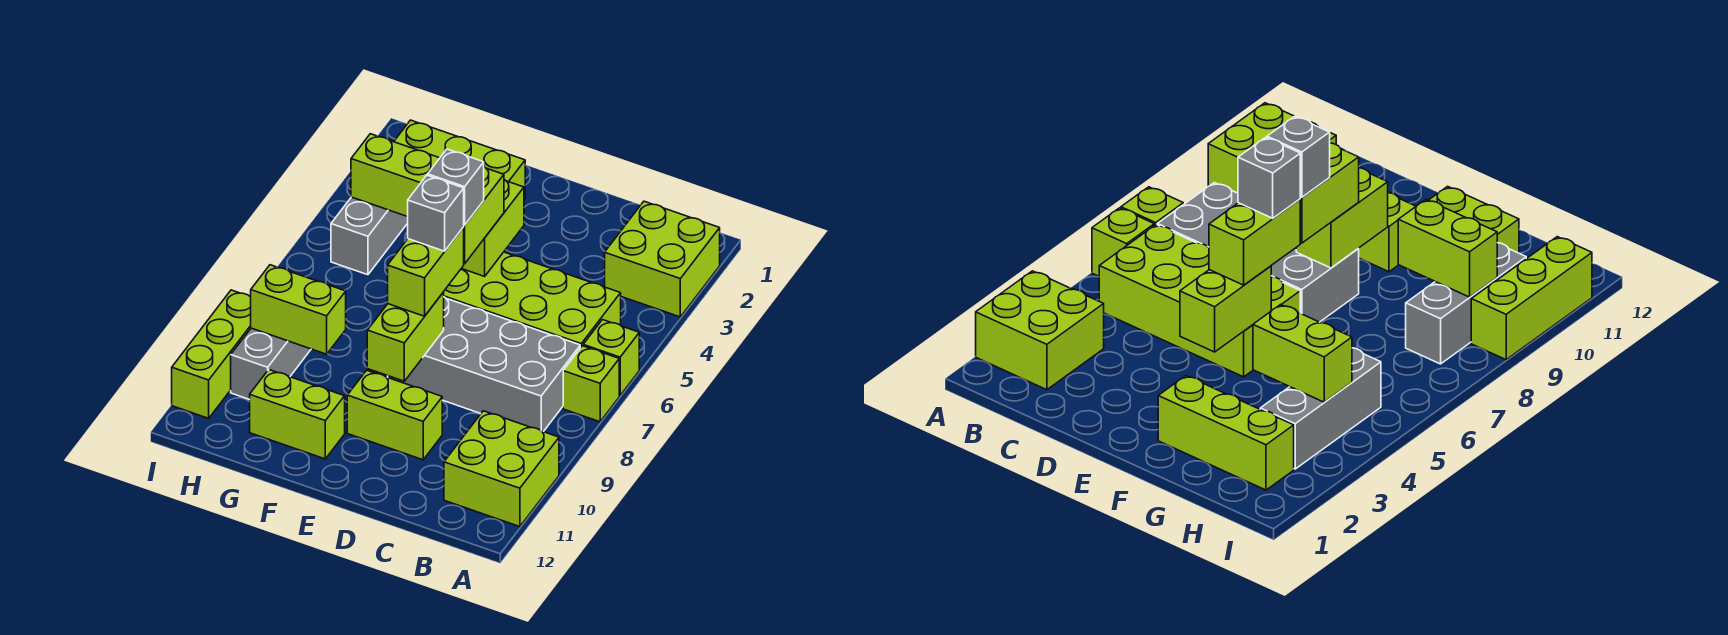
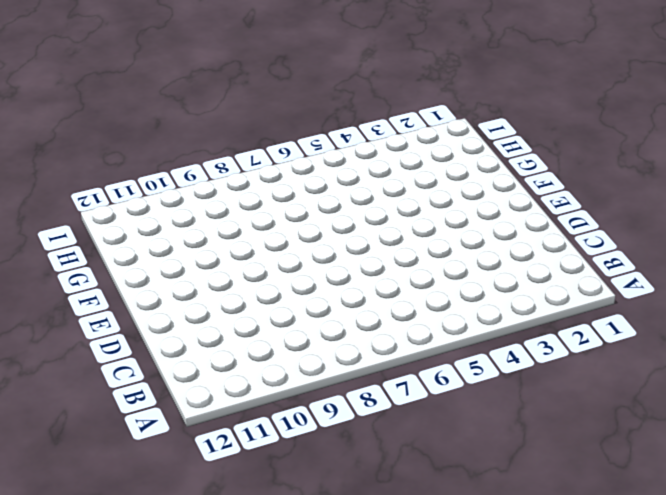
none -> lime 2x2 brick [605,201,720,317]
none -> lime 1x1 brick [583,320,639,395]
none -> lime 1x1 brick [563,346,619,422]

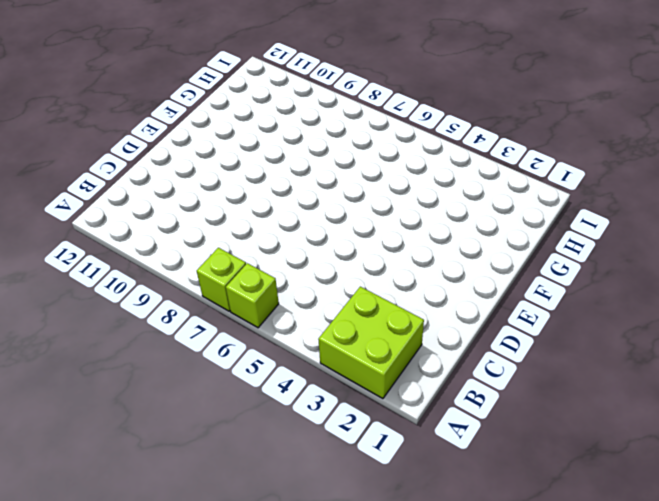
none -> lime 2x2 brick [444,411,559,527]
none -> lime 2x4 brick [444,252,621,348]
none -> grey 2x4 brick [388,297,580,432]

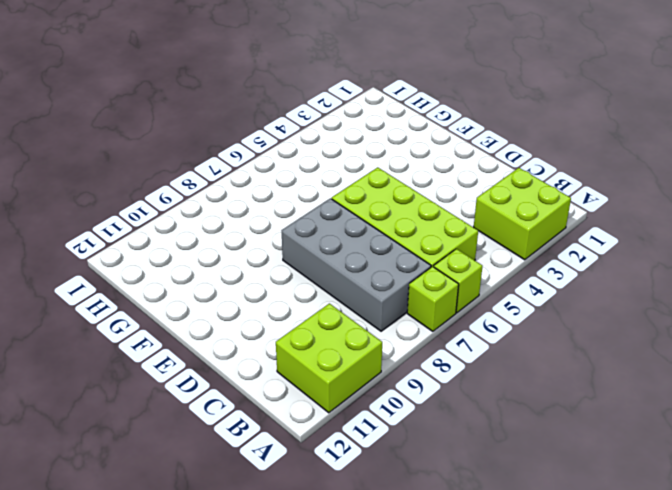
none -> lime 1x2 brick [347,370,442,460]
none -> lime 1x3 brick [394,120,525,199]
none -> lime 1x2 brick [250,370,345,459]

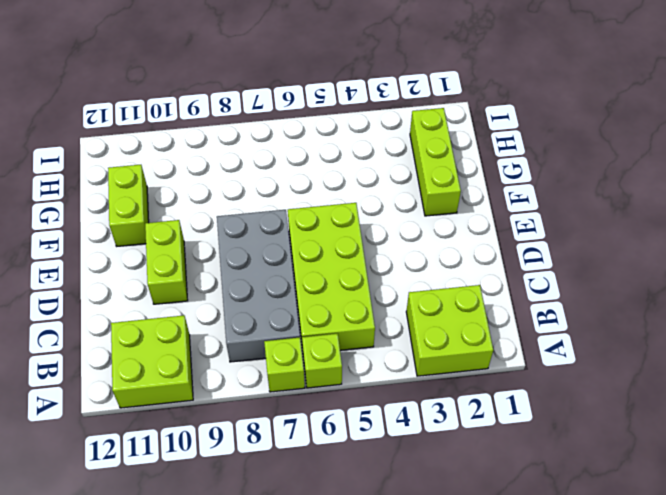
none -> grey 1x3 brick [331,197,408,275]
none -> grey 1x3 brick [231,328,311,400]
none -> lime 1x3 brick [172,290,251,418]

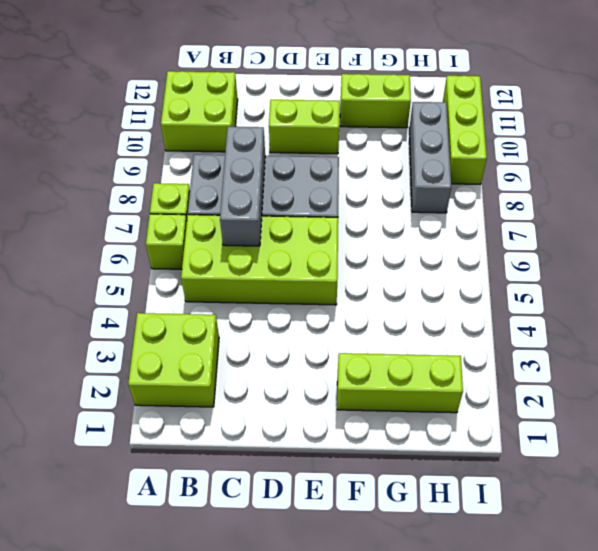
grey 1x3 brick [220,127,265,246] -> grey 1x3 brick moved to [331,197,408,275]
none -> lime 1x2 brick [461,180,524,276]
none -> lime 1x2 brick [367,292,444,381]
none -> lime 1x2 brick [351,134,439,217]

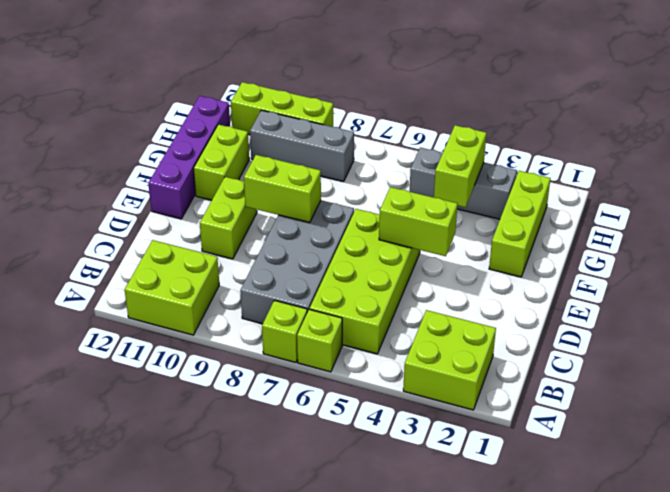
purple 1x4 brick [148,96,230,219] -> none
none -> lime 1x2 brick [251,265,346,354]
none -> lime 1x2 brick [464,167,504,264]
none -> lime 1x2 brick [388,227,464,316]

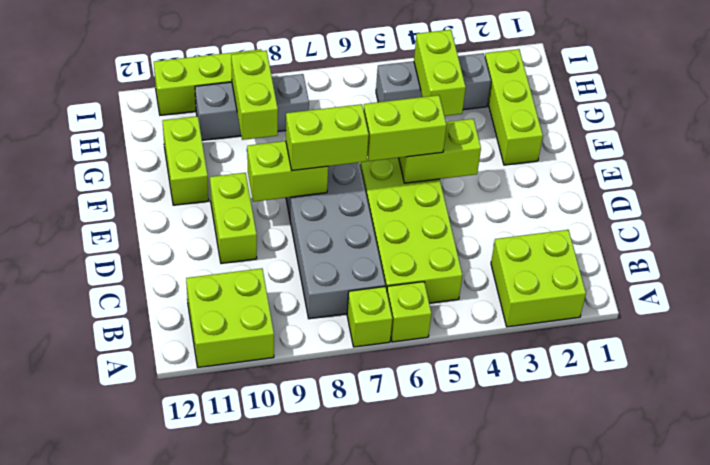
none -> grey 1x1 brick [428,149,484,225]
none -> grey 1x1 brick [408,175,464,251]

